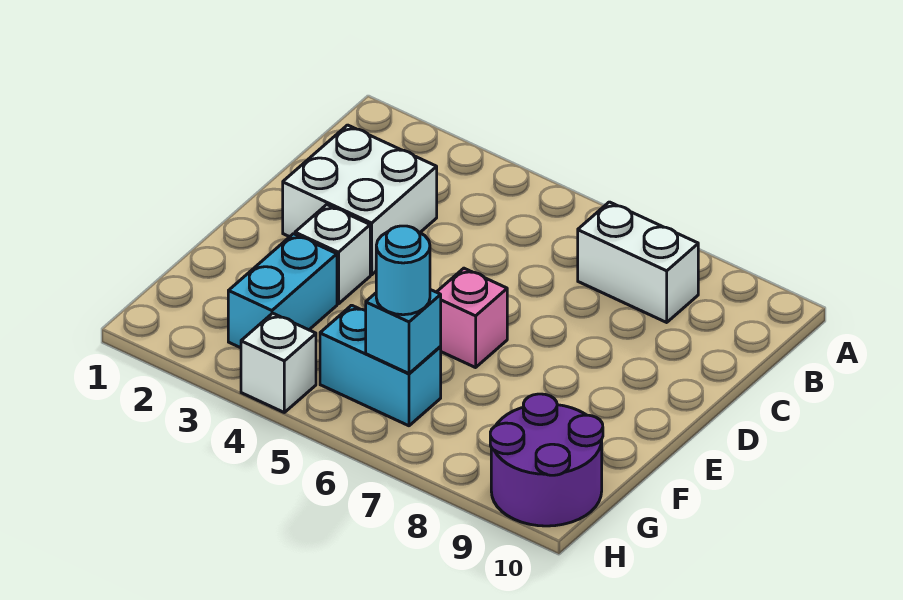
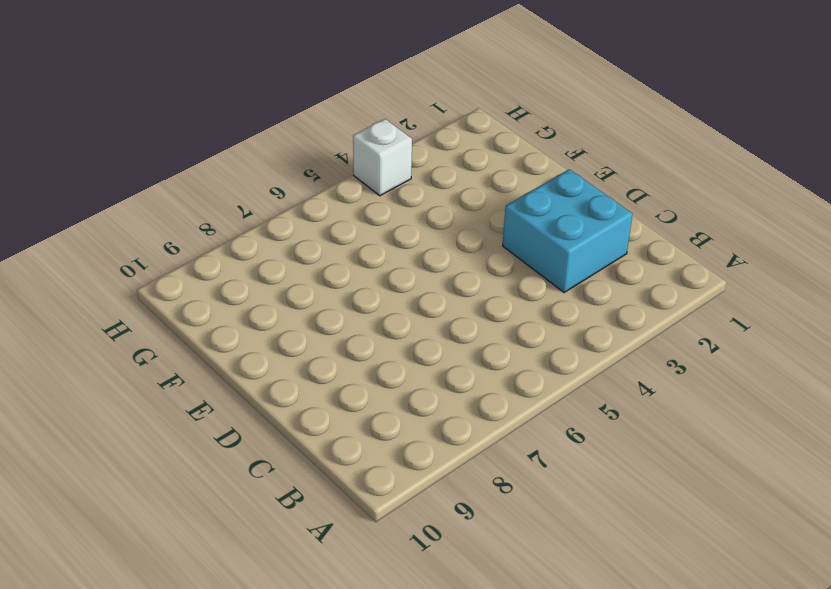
cyan 2x2 brick [503,169,632,293] -> white 2x2 brick [283,125,437,275]
none -> white 1x2 brick [578,202,698,322]
none -> white 1x1 brick [295,205,370,304]

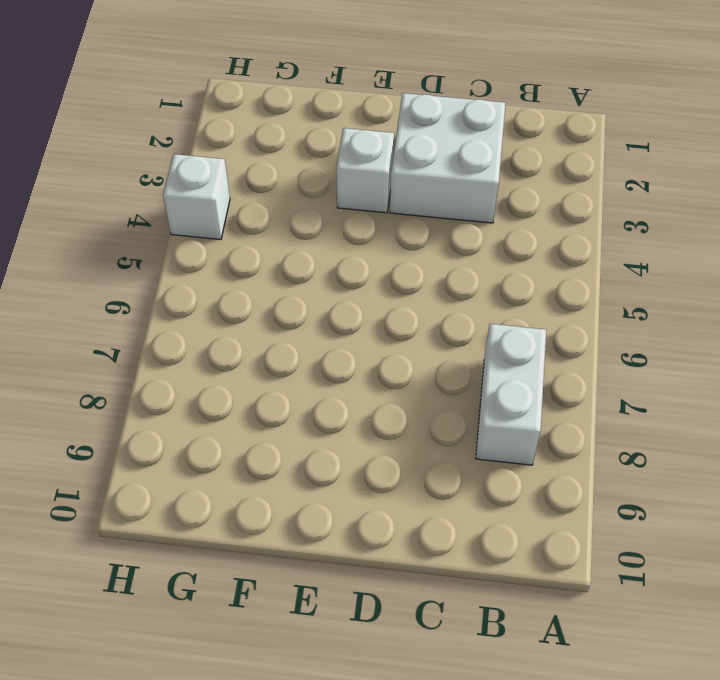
none -> pink 1x1 brick [437,268,507,368]
none -> cyan 1x2 brick [228,234,337,348]

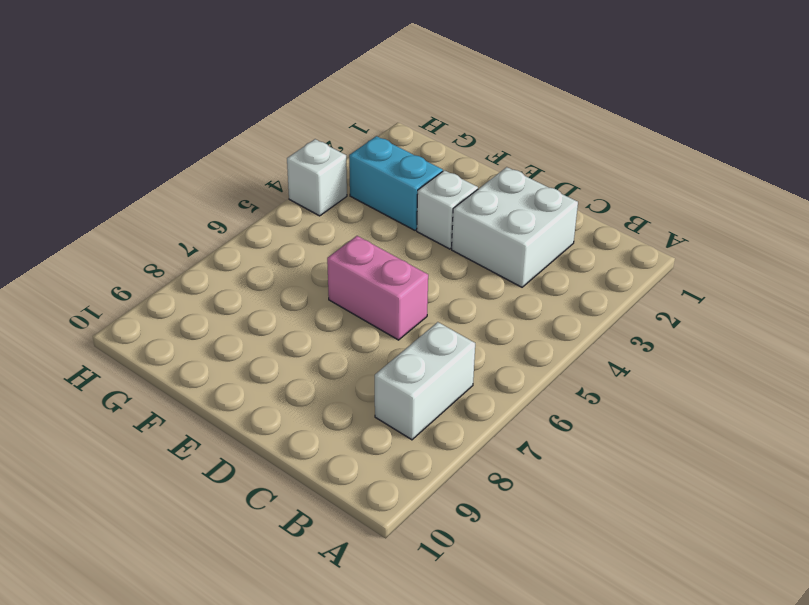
pink 1x2 brick [327,236,428,340] -> pink 1x1 brick [437,268,507,368]
none -> cyan 1x2 brick [320,305,441,426]
none -> purple 2x2 round brick [490,394,603,526]

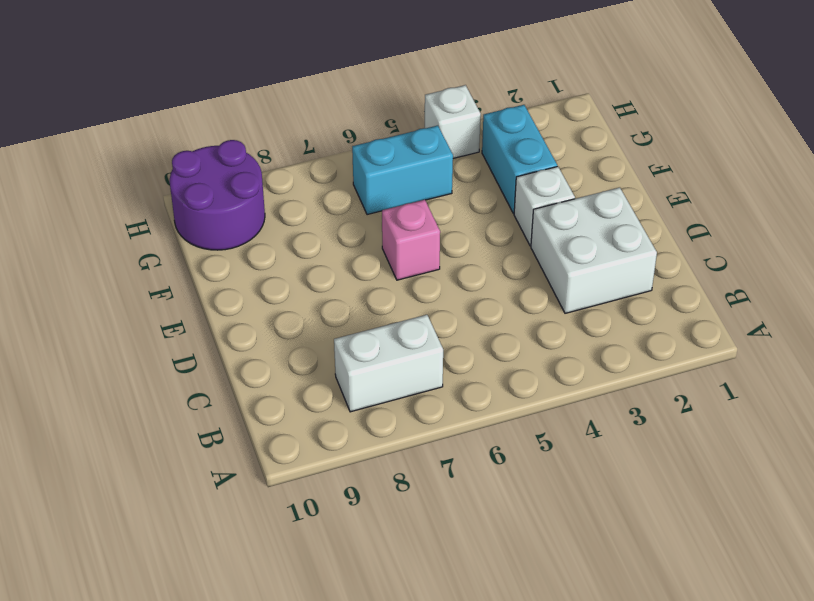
none -> cyan 1x1 brick [366,290,441,374]
none -> cyan 1x1 round brick [376,226,430,315]

